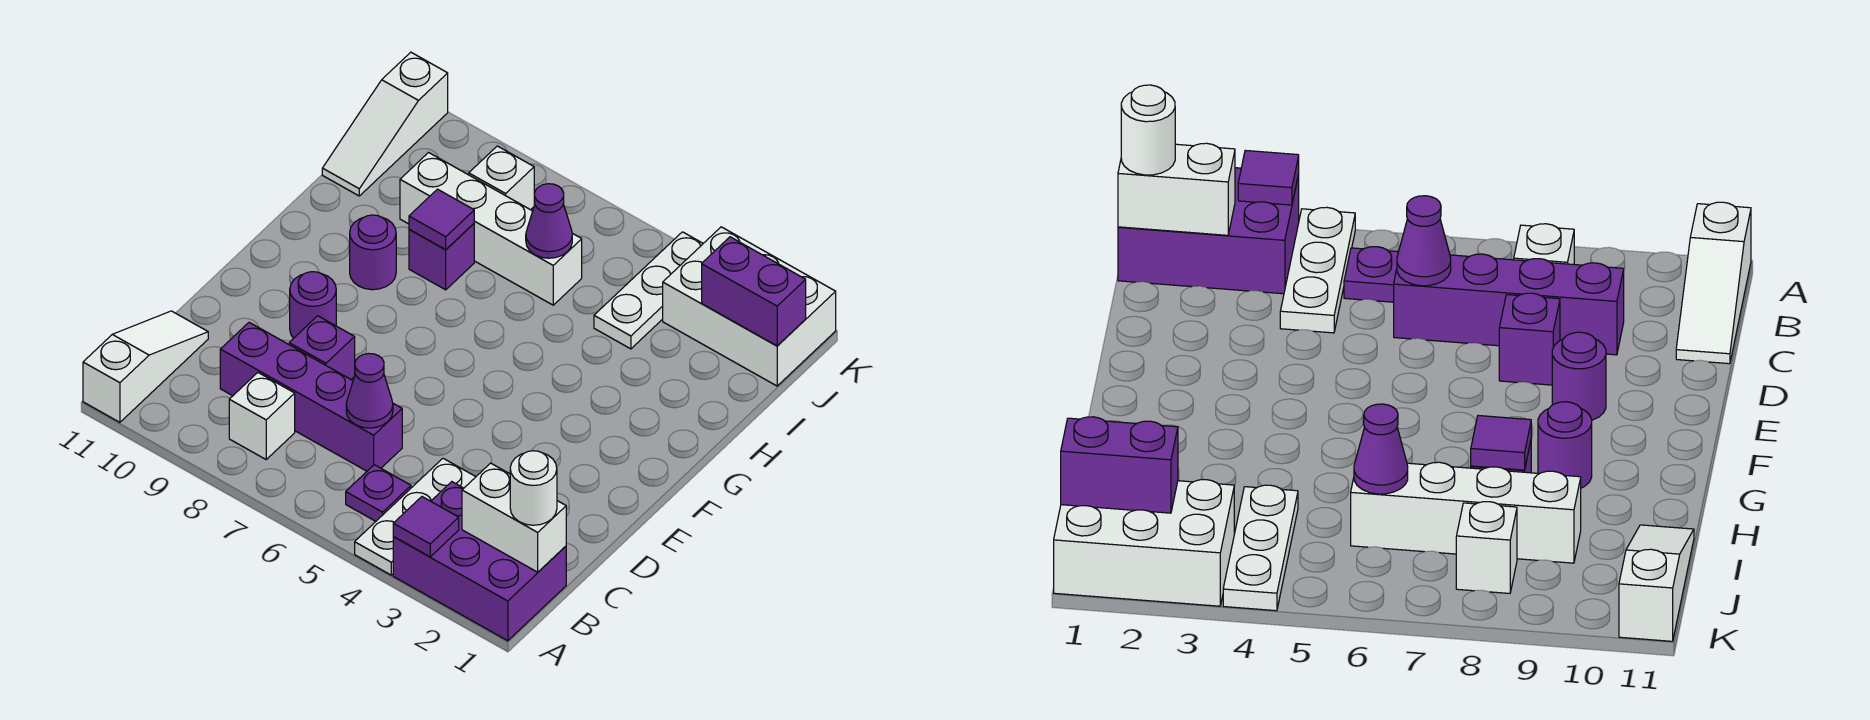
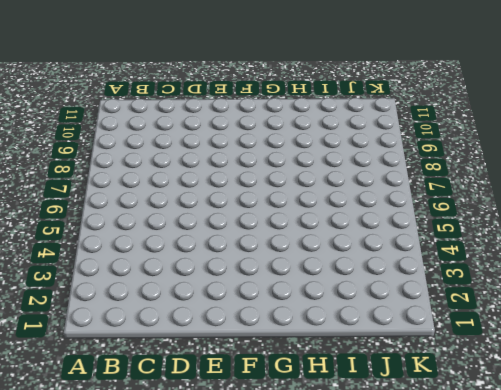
none -> purple 2x3 brick [393,482,566,641]
none -> white 1x3 plate [355,458,476,575]
none -> white 1x3 slope [83,311,208,422]

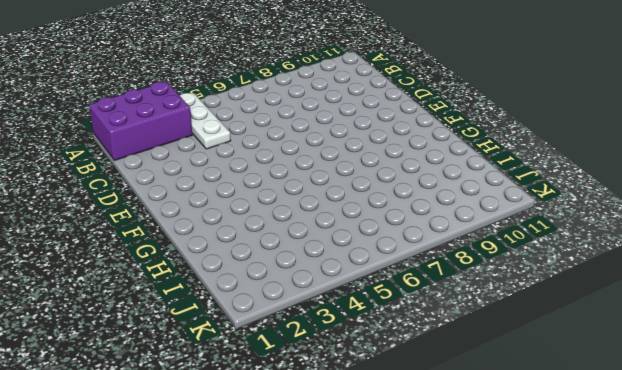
none -> white 1x3 slope [83,311,208,422]
none -> purple 1x1 plate [346,465,411,521]
none -> white 1x1 brick [229,373,295,459]

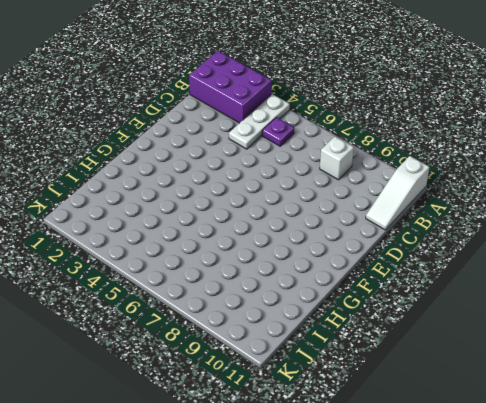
none -> purple 1x4 brick [220,322,402,471]
none -> purple 1x1 brick [289,316,355,379]
none -> purple 1x1 round brick [290,272,336,338]

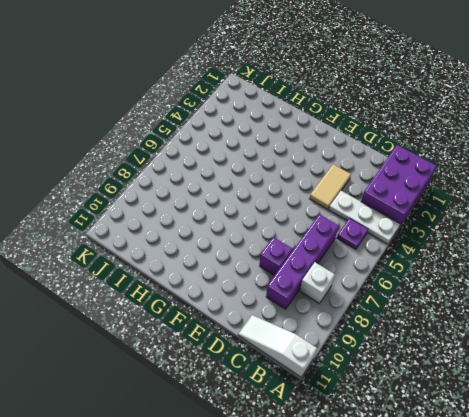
tan 1x2 tile [310,164,351,209] -> none
none -> purple 1x1 round brick [290,272,336,338]
none -> purple 1x1 round brick [350,215,396,290]
none -> purple 1x1 brick [409,224,474,290]

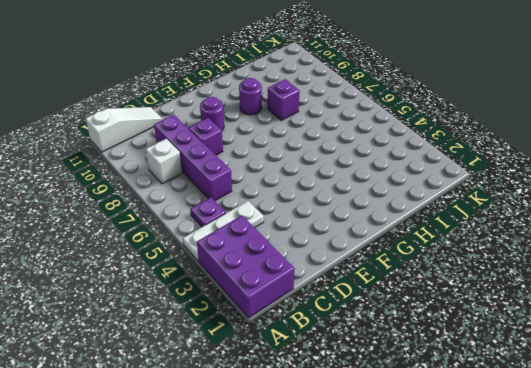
none -> white 1x3 plate [594,232,703,349]
none -> white 1x4 brick [400,153,582,305]
none -> white 1x3 slope [322,52,448,196]

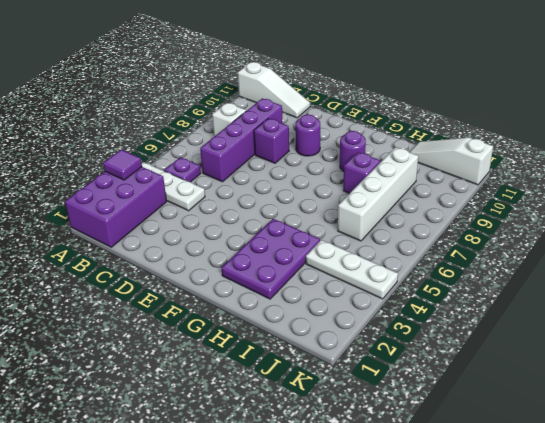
purple 2x3 plate [221,219,320,299] -> none
none -> white 2x3 brick [663,227,836,386]
none -> white 1x1 brick [469,146,534,210]
none -> white 1x2 brick [462,463,566,572]

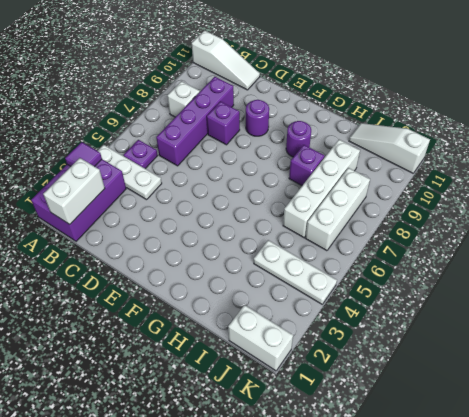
white 1x2 brick [228,305,293,371] -> white 2x3 brick [663,227,836,386]
white 1x3 brick [305,168,370,251] -> white 1x1 brick [469,146,534,210]
none -> purple 1x1 cone [346,354,393,428]
none -> purple 1x1 tile [409,189,474,249]
none -> purple 1x1 cone [526,184,572,258]

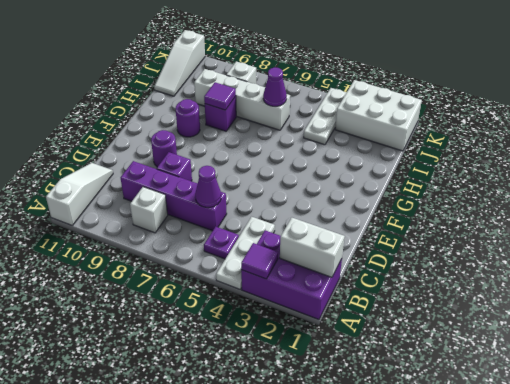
none -> purple 1x2 brick [702,237,806,346]
none -> white 1x1 round brick [510,451,557,525]

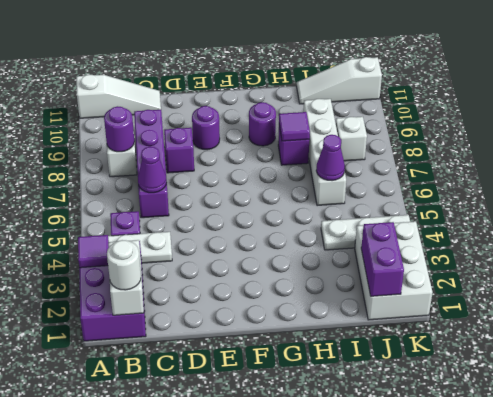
purple 1x1 round brick [104,106,134,152] -> none

